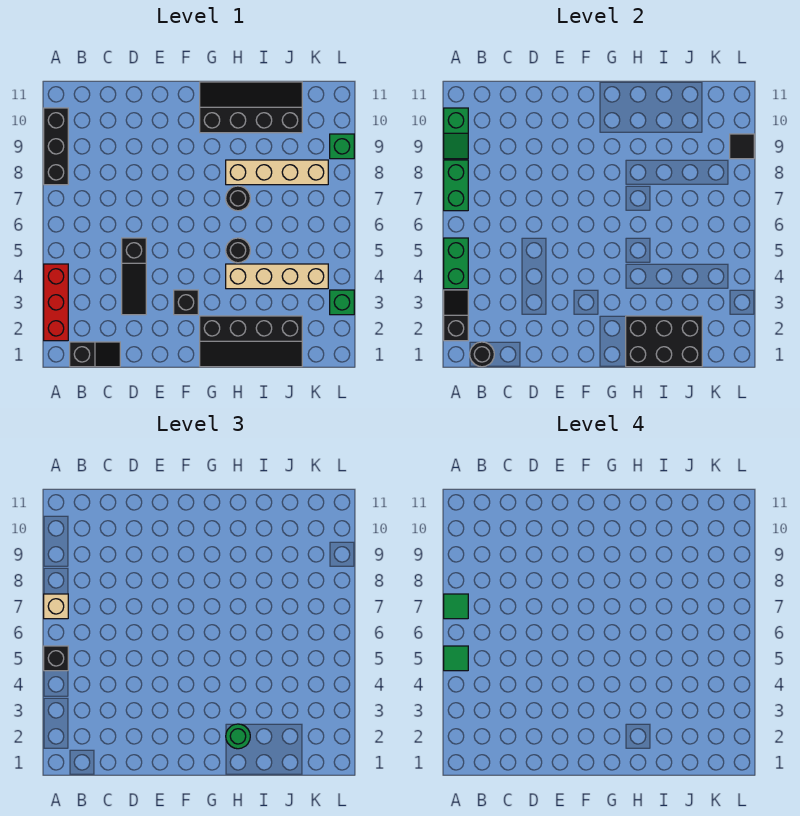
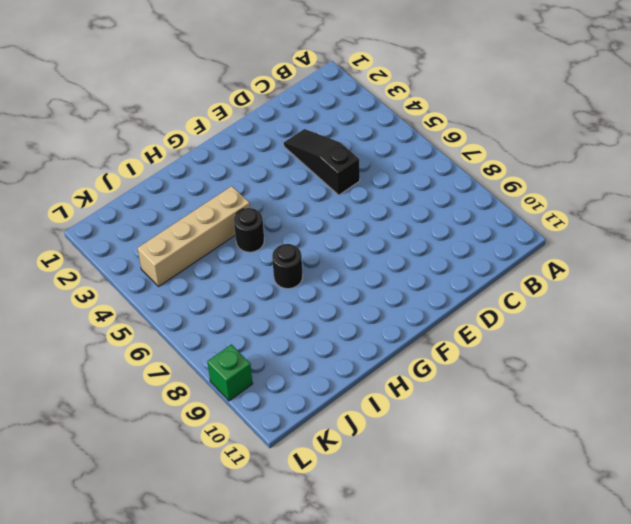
none -> red 1x3 brick [44,264,68,341]
none -> black 1x3 brick [44,108,68,185]
none -> black 1x2 slope [70,342,120,367]

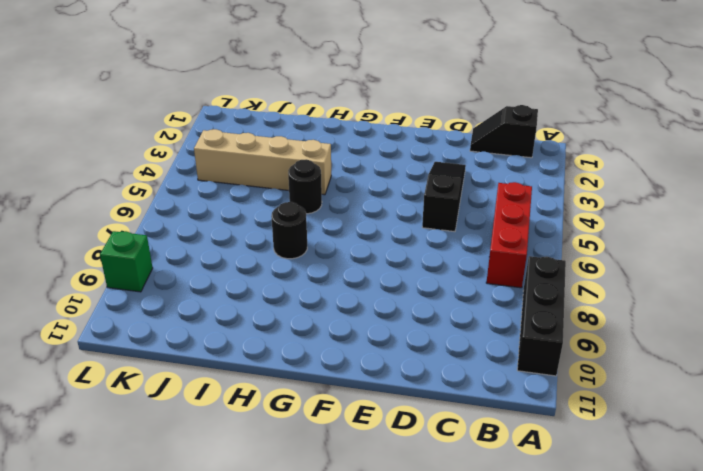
red 1x3 brick [486,182,532,288] -> red 1x3 brick moved to [44,264,68,341]
none -> black 1x1 brick [174,290,198,315]
none -> black 2x4 slope [200,316,302,367]
none -> black 2x4 slope [200,82,302,133]

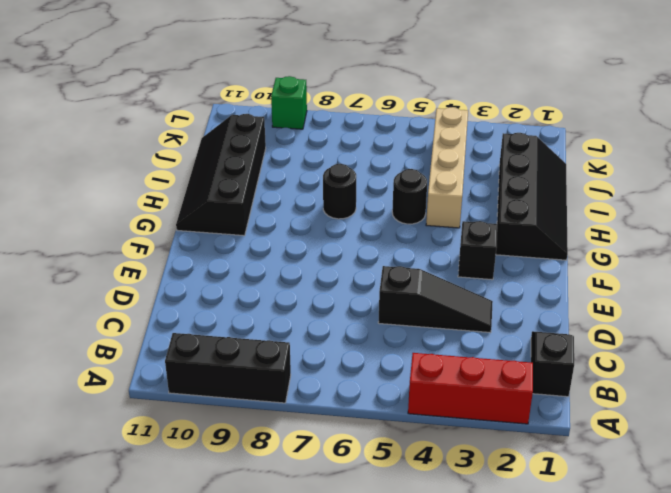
none -> tan 1x4 brick [226,160,328,185]
none -> green 1x1 brick [330,290,354,315]
none -> black 1x2 slope [444,290,468,341]

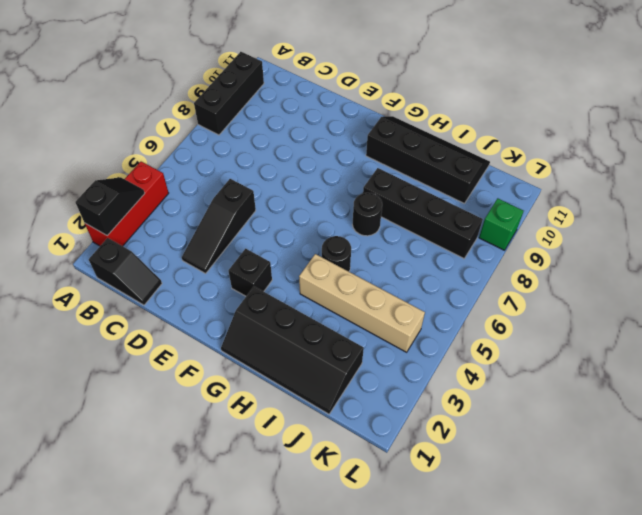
black 1x4 brick [363,168,483,259] -> tan 1x4 brick [226,160,328,185]
none -> green 1x1 brick [330,290,354,315]
none -> green 1x2 brick [444,238,468,289]
none -> green 1x2 brick [444,160,468,211]

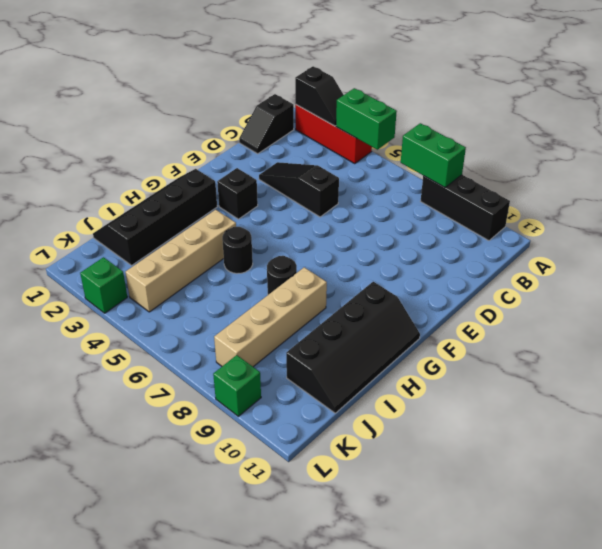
none -> green 1x2 slope [444,108,468,159]
none -> black 1x1 round brick [470,342,494,367]
none -> black 2x3 brick [626,316,702,367]

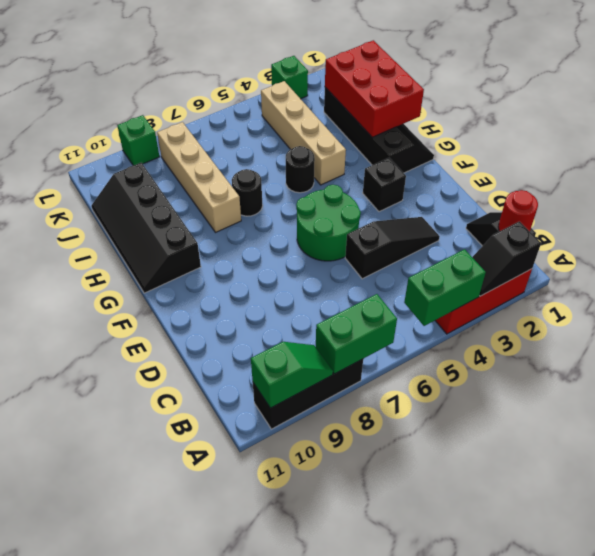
red 1x1 round brick [498,190,538,231] -> black 1x1 round brick [470,342,494,367]
green 2x2 round brick [296,185,361,261] -> none
red 2x3 brick [325,40,424,137] -> black 2x3 brick [626,316,702,367]
none -> black 1x1 tile [730,134,754,159]
none -> black 1x1 brick [44,646,68,671]
none -> tan 1x1 brick [44,594,68,619]

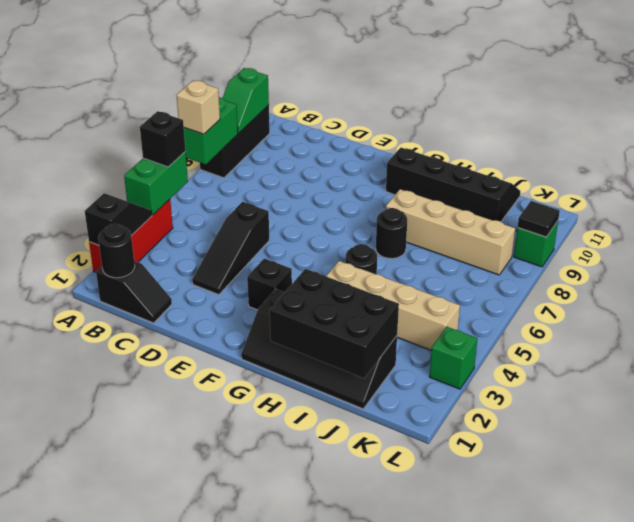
none -> green 1x1 round brick [226,724,250,749]
none -> green 1x1 tile [444,646,468,671]
none -> green 1x1 tile [444,594,468,619]

